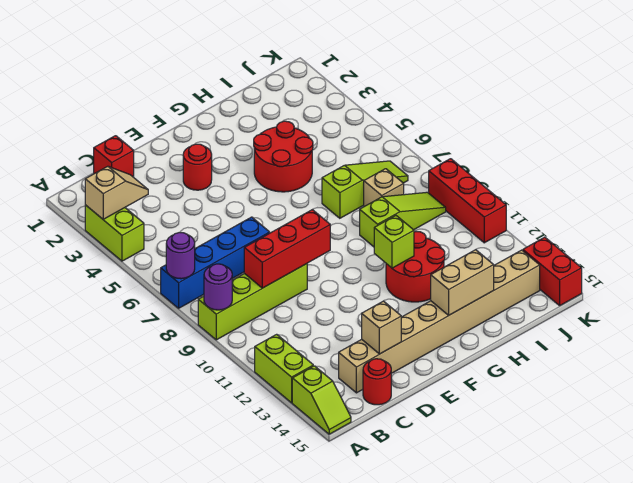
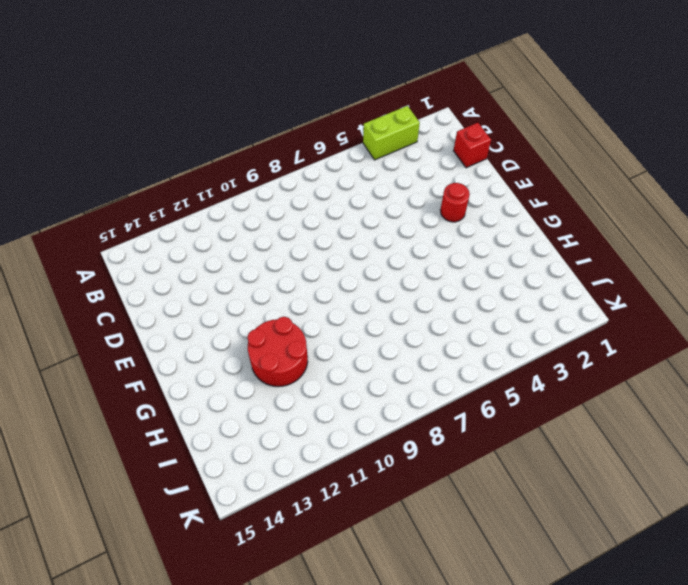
none -> blue 1x4 brick [161,217,270,308]
none -> lime 1x4 brick [198,264,307,340]
none -> lime 1x2 brick [255,334,313,403]

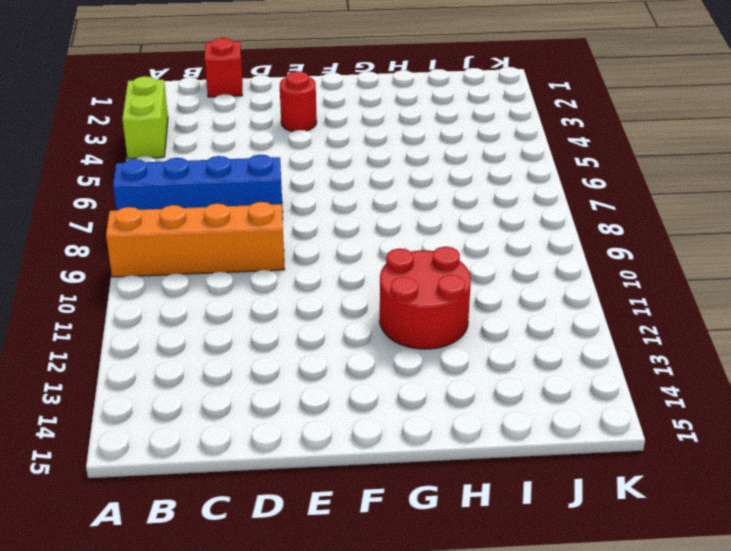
orange 1x4 brick [106,202,285,277] -> lime 1x4 brick [198,264,307,340]
none -> lime 1x2 brick [255,334,313,403]
none -> lime 1x2 slope [292,366,351,434]
none -> tan 1x8 brick [339,250,540,393]

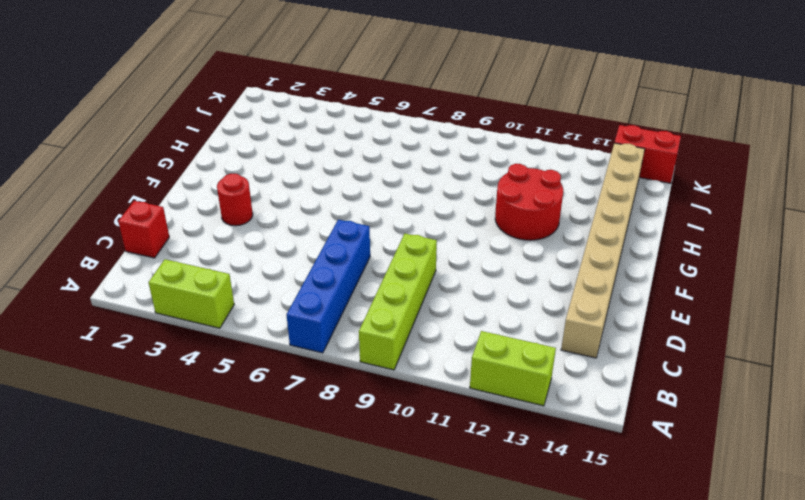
none -> lime 1x2 slope [292,366,351,434]
none -> red 1x1 round brick [363,359,391,405]
none -> red 2x2 round brick [254,121,313,192]

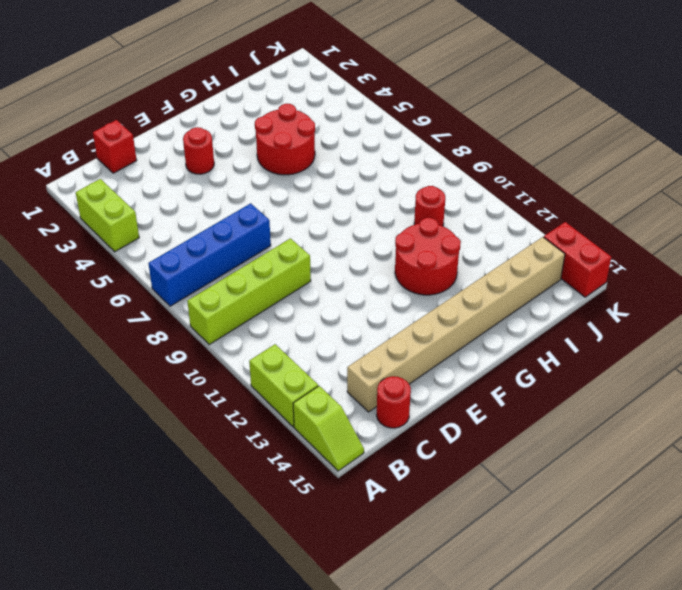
red 1x1 round brick [414,186,445,226] -> none
none -> lime 1x3 slope [322,161,408,218]
none -> lime 1x3 slope [360,192,446,247]
none -> tan 1x1 brick [364,169,404,207]

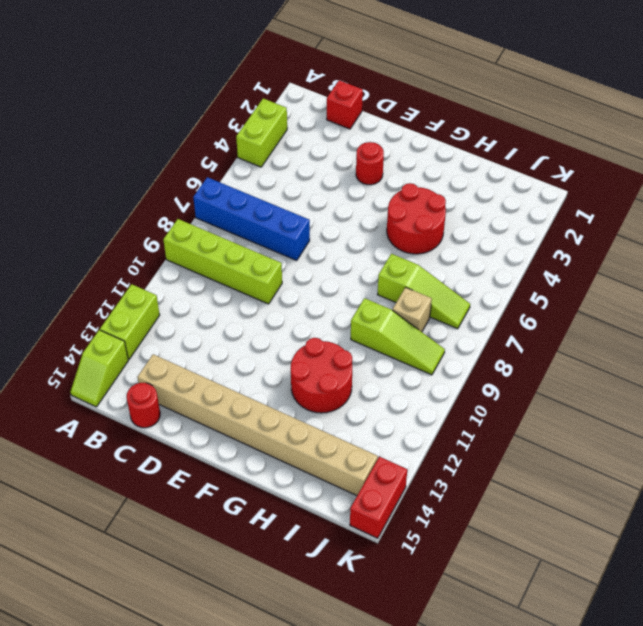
none -> red 1x3 brick [429,159,506,243]
none -> tan 1x2 slope [85,166,148,219]
none -> purple 1x1 round brick [166,232,195,279]

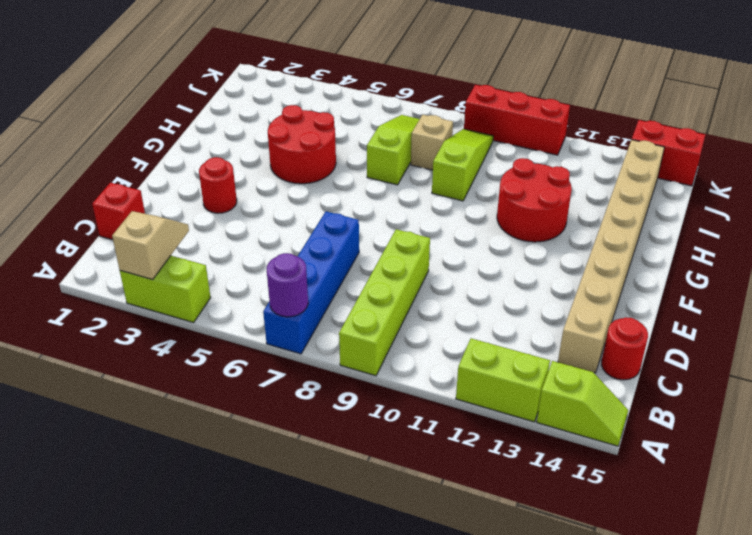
none -> purple 1x1 round brick [204,264,232,310]
none -> red 1x3 brick [244,210,330,288]
none -> tan 1x1 brick [362,301,401,354]

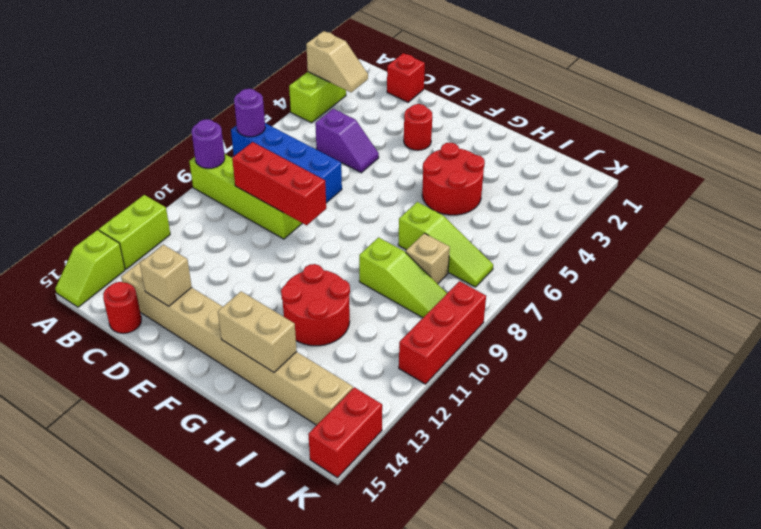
purple 1x2 slope [315,109,379,173] -> none
none -> lime 1x1 brick [374,216,414,268]

